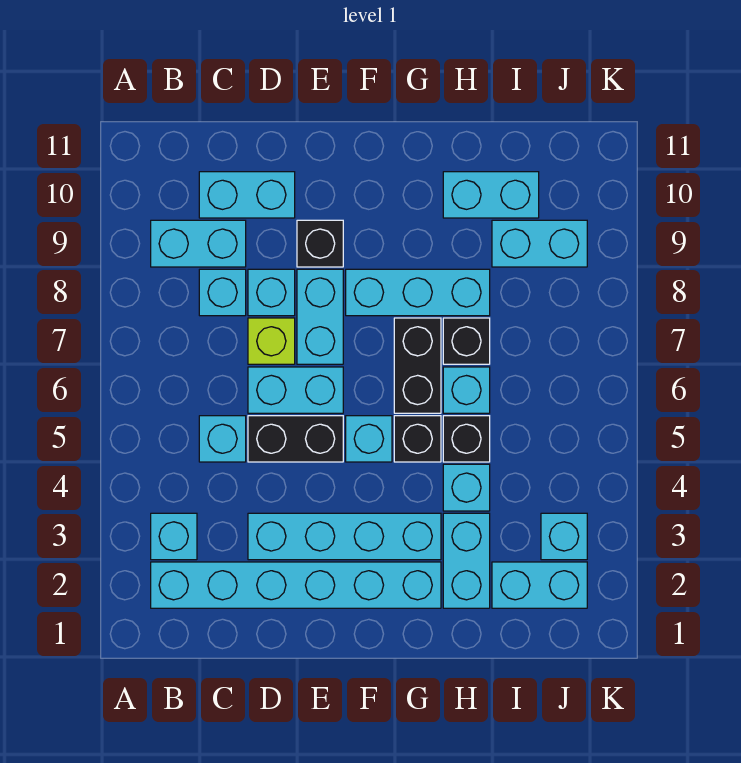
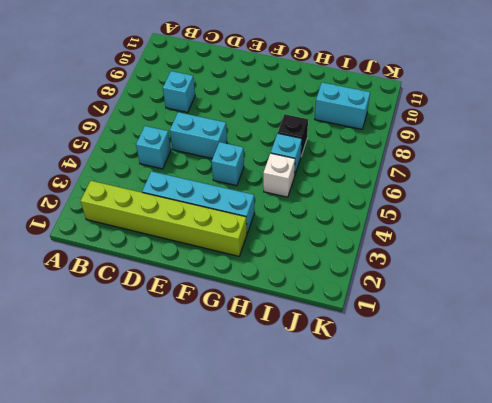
lime 1x6 brick [81,181,247,256] -> cyan 1x6 brick [151,562,441,608]
white 1x1 brick [263,153,295,197] -> black 1x1 brick [443,416,490,462]
none -> cyan 1x1 brick [151,513,197,560]
none -> cyan 1x2 brick [151,220,246,267]
none -> cyan 1x2 brick [199,172,295,218]

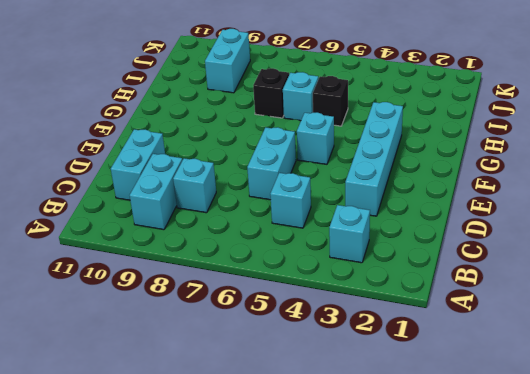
none -> cyan 1x6 brick [151,562,441,608]
none -> black 1x2 brick [248,416,343,462]
none -> lime 1x1 brick [248,318,295,364]

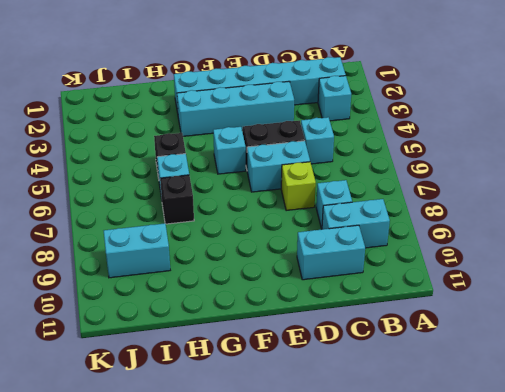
none -> cyan 1x1 brick [248,269,295,316]
none -> cyan 1x2 brick [297,269,343,364]
none -> black 1x1 brick [297,220,343,267]

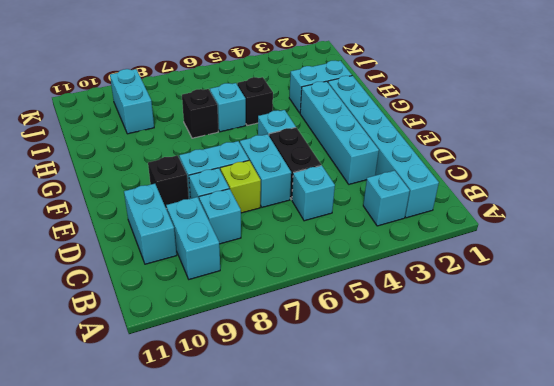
none -> cyan 1x3 brick [346,269,490,316]
none -> black 1x1 brick [394,416,441,462]
none -> black 1x2 brick [394,318,441,413]

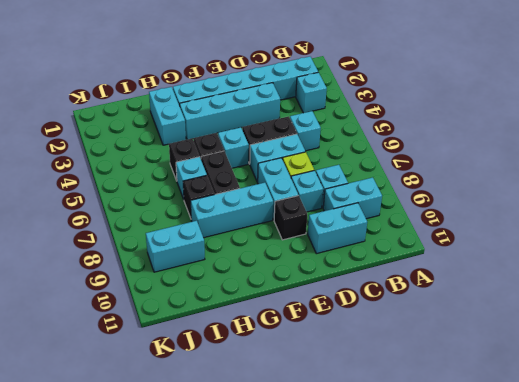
none -> cyan 1x1 brick [443,464,490,511]
none -> cyan 1x2 brick [443,172,539,218]
none -> cyan 1x2 brick [492,562,587,608]

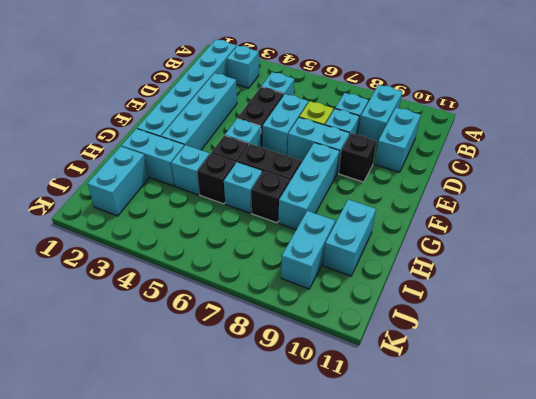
none -> cyan 1x1 brick [541,513,587,560]

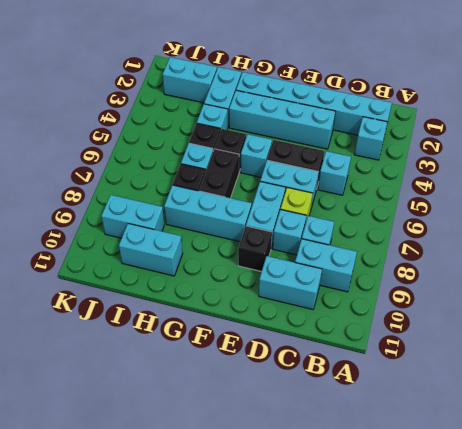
none -> cyan 1x1 brick [541,513,587,560]

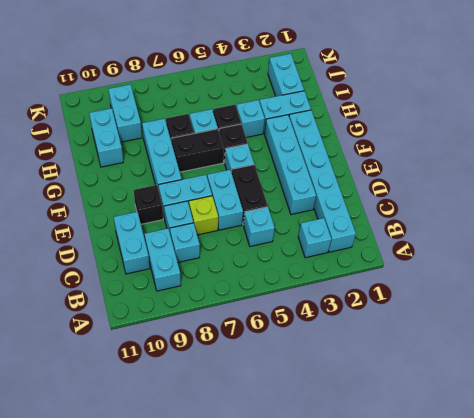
none -> cyan 1x1 brick [541,513,587,560]

